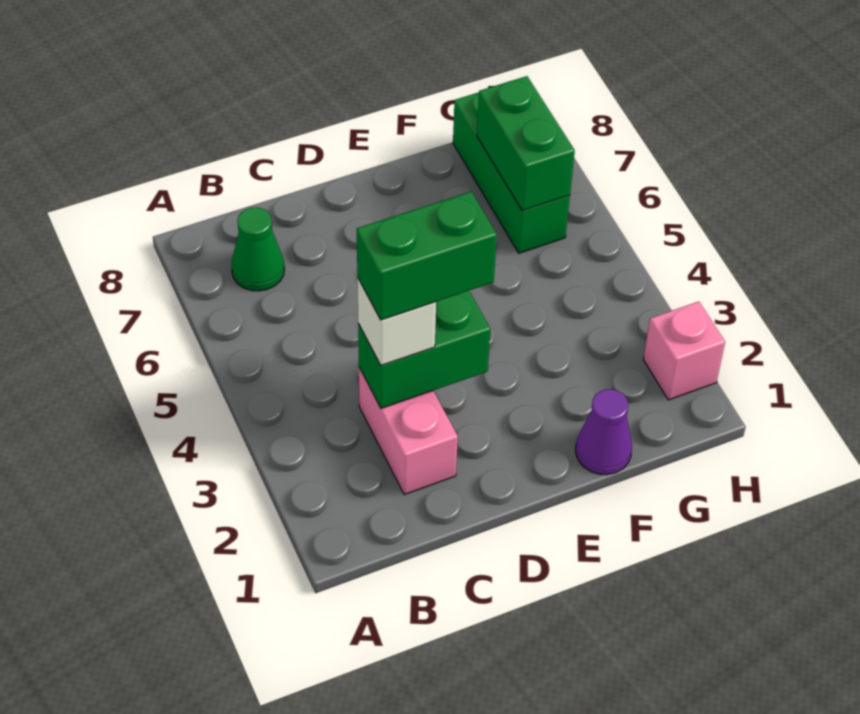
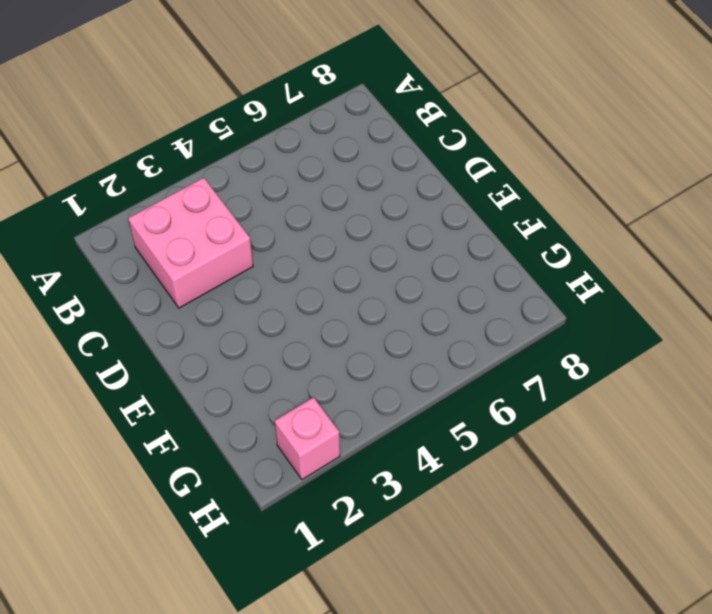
pink 2x2 brick [128,178,253,308] -> pink 1x2 brick [359,368,458,495]
none -> green 1x1 cone [231,207,284,291]
none -> purple 1x1 cone [576,389,632,475]

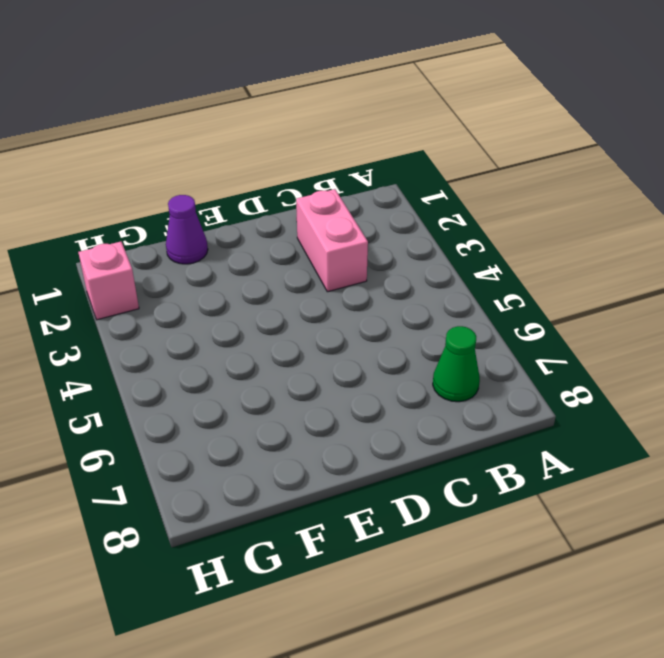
none -> green 1x3 brick [453,93,570,253]
none -> green 1x2 brick [358,291,491,408]

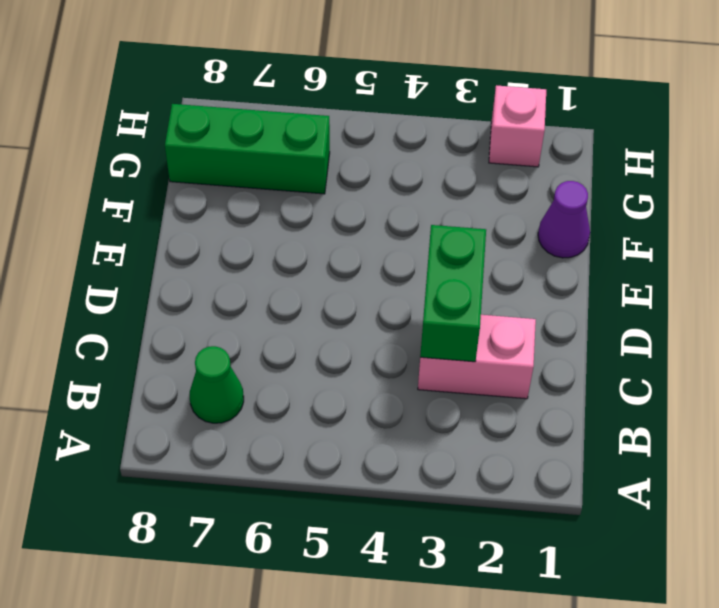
none -> green 1x2 brick [477,76,575,211]
none -> white 1x1 brick [357,277,436,365]

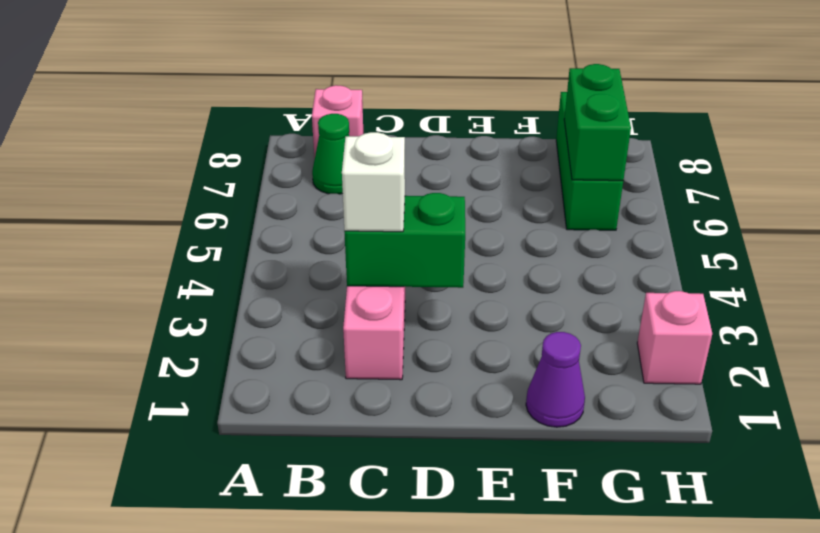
pink 1x1 brick [312,85,363,158] -> none
none -> green 1x2 brick [357,192,497,320]

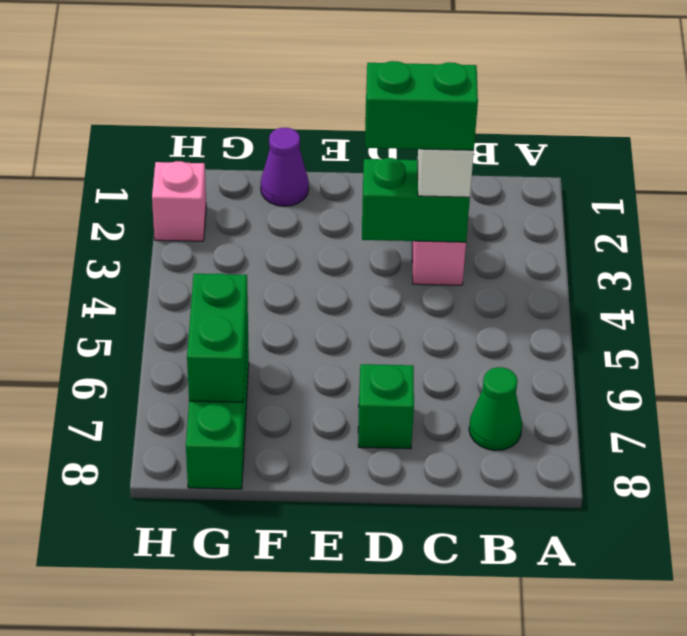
green 1x1 brick [358,364,414,449] -> none

